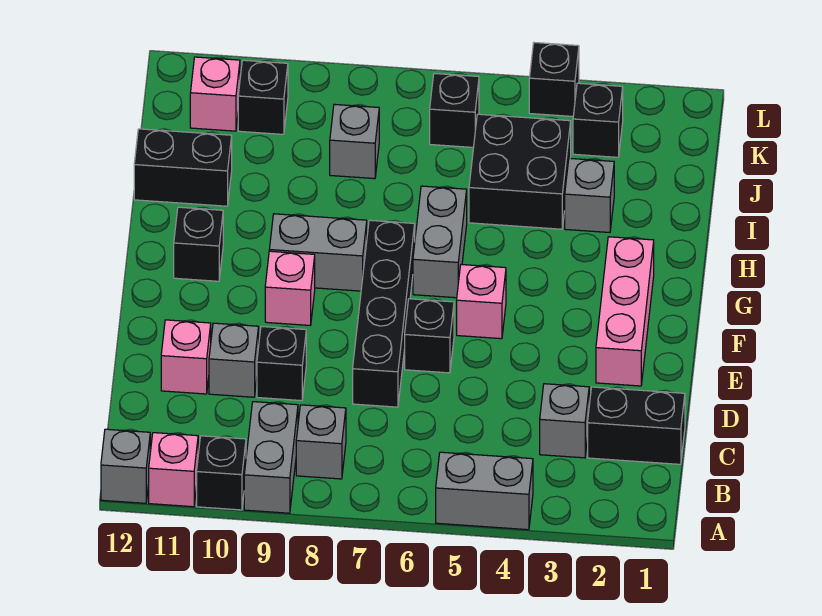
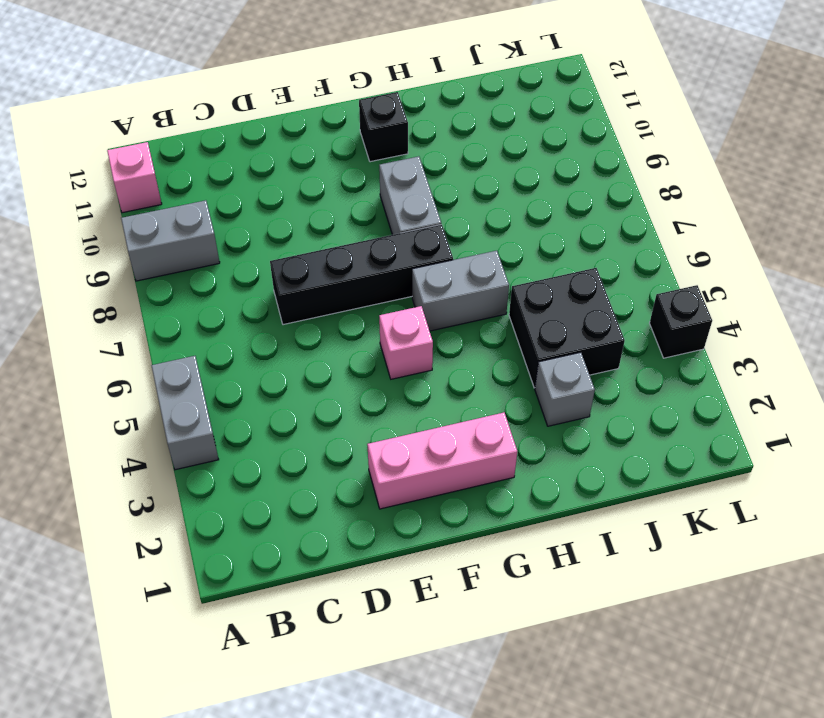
none -> black 1x1 brick [197,436,246,510]
none -> grey 1x1 brick [101,429,150,503]
none -> grey 1x1 brick [296,405,346,479]

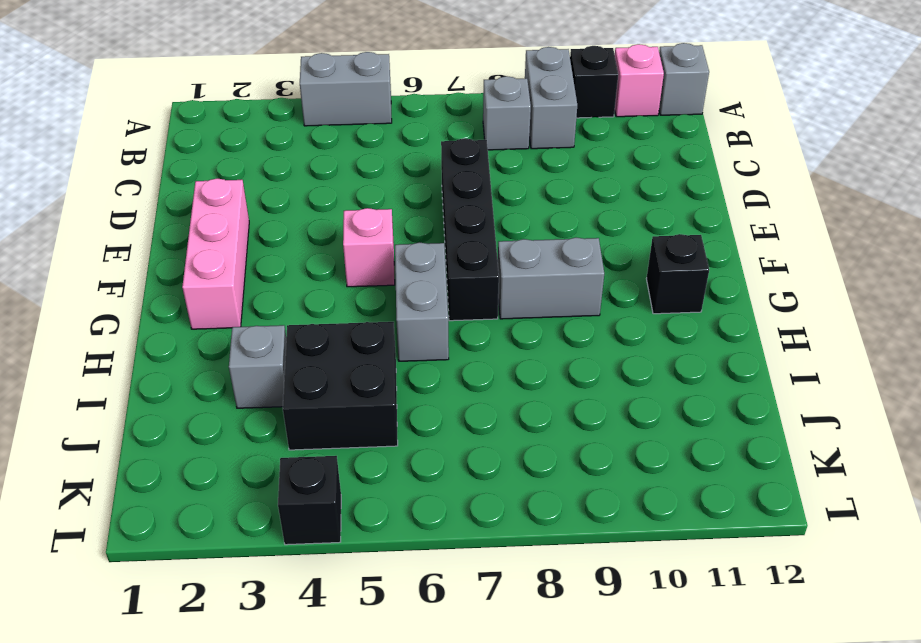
none -> black 1x2 brick [588,387,685,464]
none -> grey 1x1 brick [540,384,589,458]
none -> black 1x1 brick [257,326,306,401]

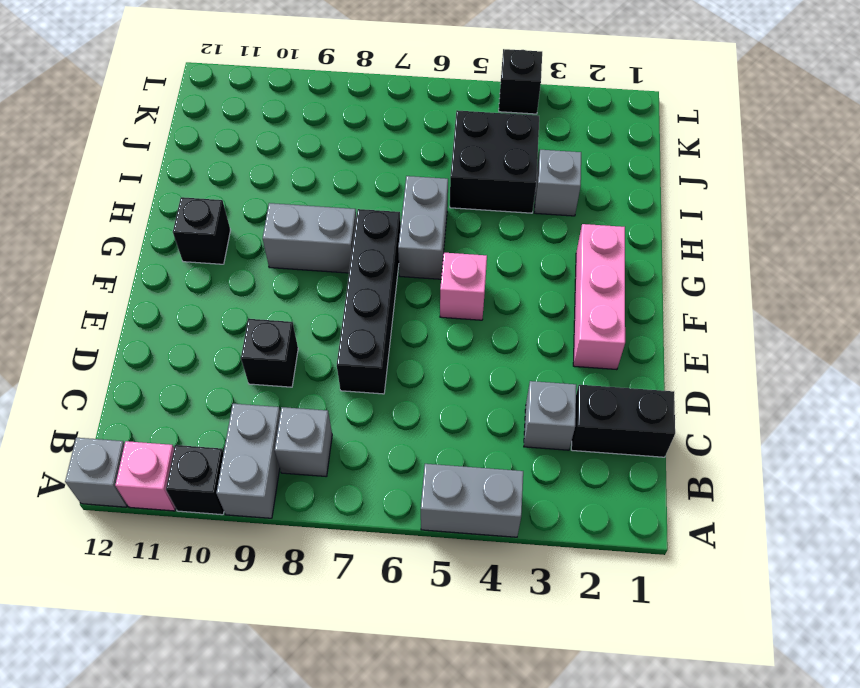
none -> grey 1x1 brick [209,323,259,397]
none -> pink 1x1 brick [161,320,211,394]
none -> black 1x1 brick [405,299,454,373]

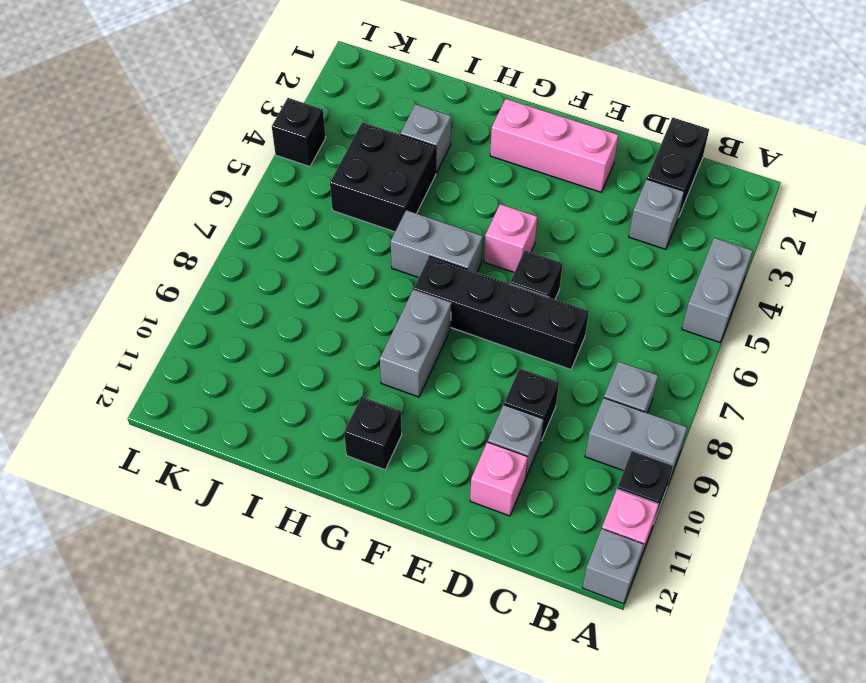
none -> pink 1x1 brick [265,251,315,325]
none -> black 1x2 brick [134,129,232,206]
none -> grey 1x1 brick [330,104,379,179]

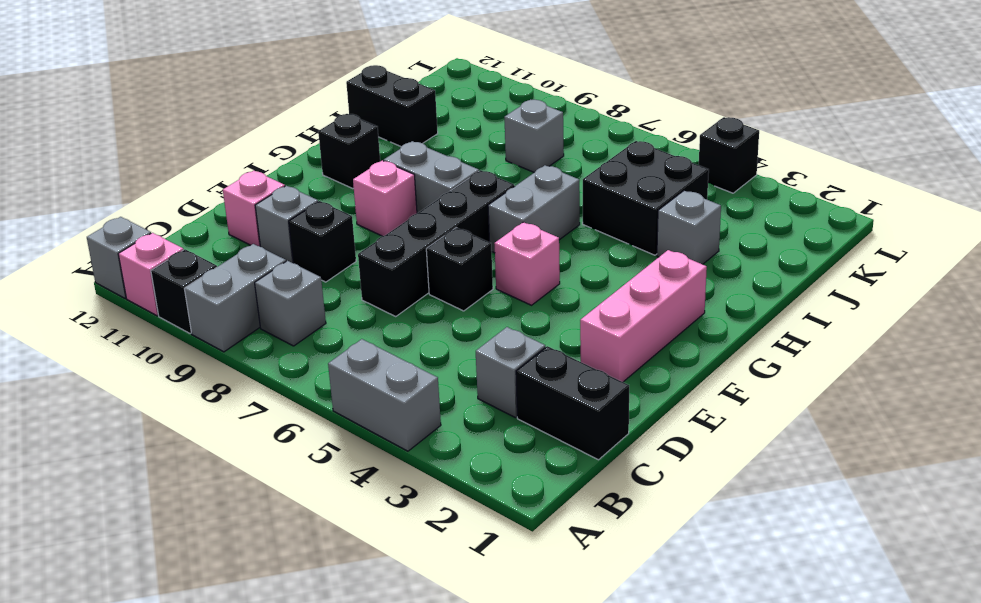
none -> black 1x1 brick [573,83,623,157]
none -> black 1x1 brick [430,73,479,148]
none -> black 1x1 brick [238,60,288,134]

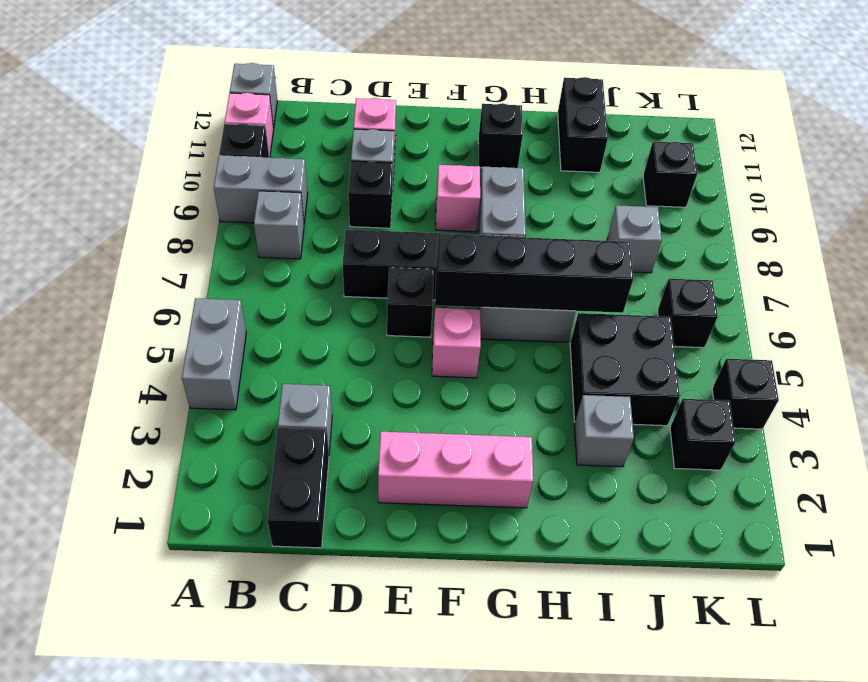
black 1x4 brick [435,234,633,313] -> none
none -> pink 1x1 brick [190,57,240,131]

